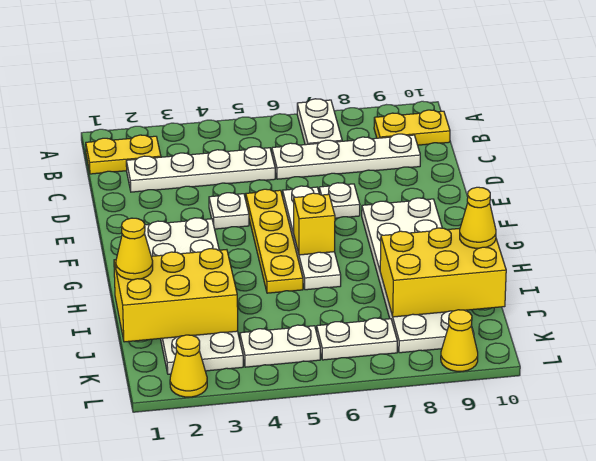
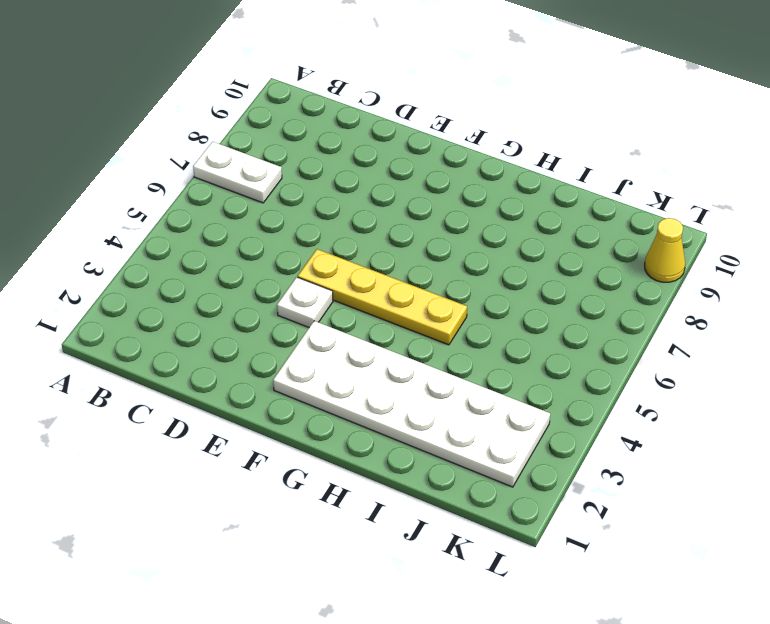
none -> yellow 1x2 plate [86,135,161,174]
none -> yellow 1x2 plate [374,110,450,145]
none -> white 1x4 plate [126,147,275,192]

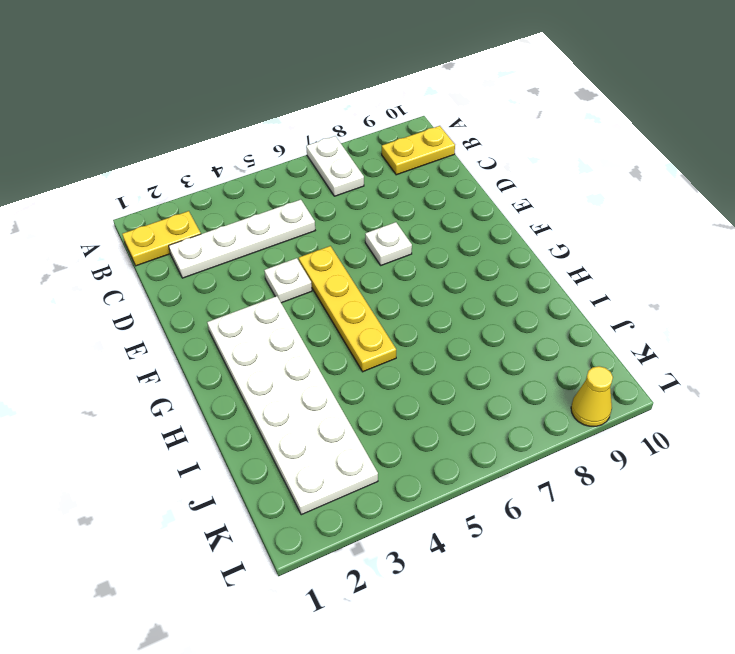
none -> white 1x4 plate [272,134,420,179]
none -> white 1x4 plate [283,186,341,290]
none -> white 2x6 plate [362,198,474,353]

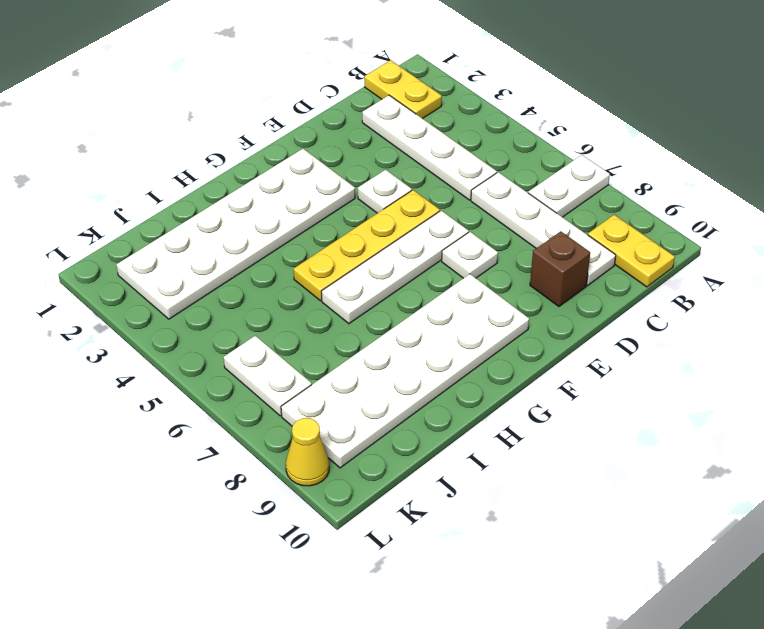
brown 1x1 brick [530,231,590,306] -> none
none -> white 1x2 plate [240,325,320,367]
none -> yellow 1x1 cone [170,335,207,397]
none -> yellow 1x1 brick [294,193,335,255]

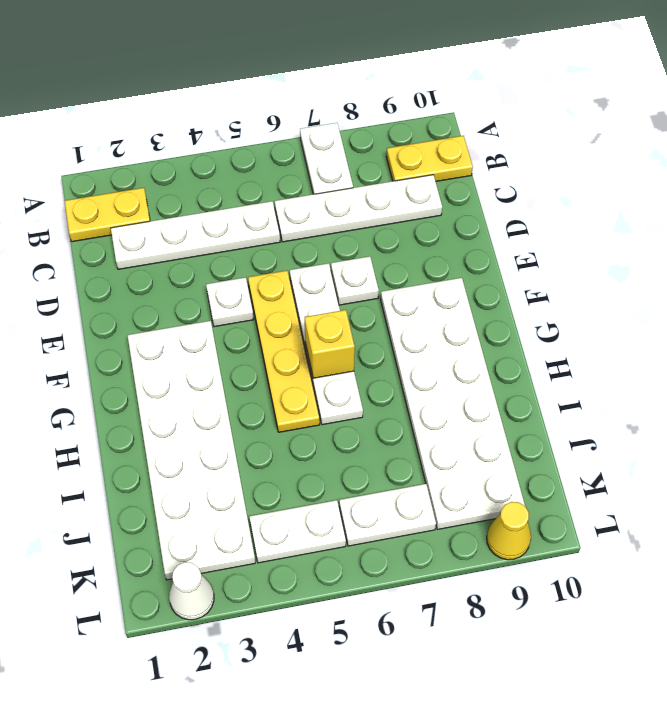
white 1x1 cone [169,562,214,620] -> yellow 1x1 cone [170,335,207,397]
none -> yellow 2x3 brick [114,249,238,342]
none -> yellow 2x3 brick [380,228,506,317]
none -> yellow 1x1 cone [116,218,153,280]

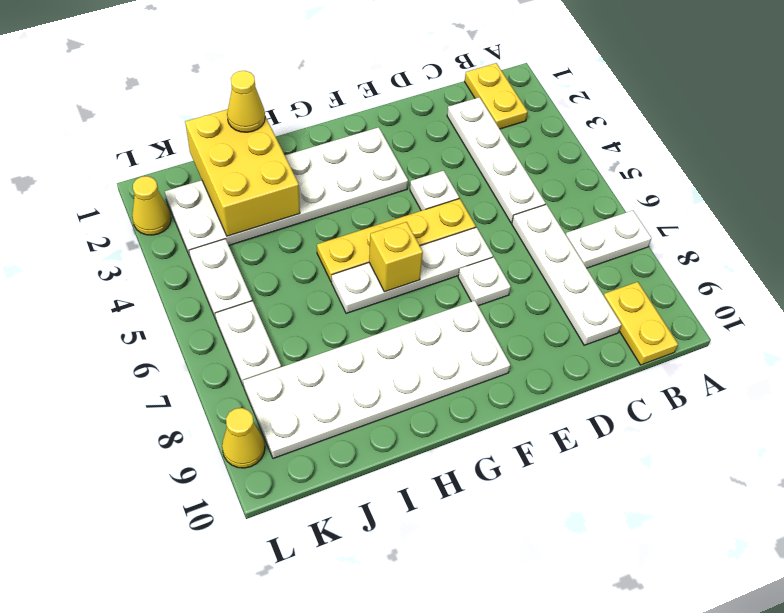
none -> yellow 2x3 brick [380,228,506,317]
none -> yellow 1x1 cone [460,187,496,248]

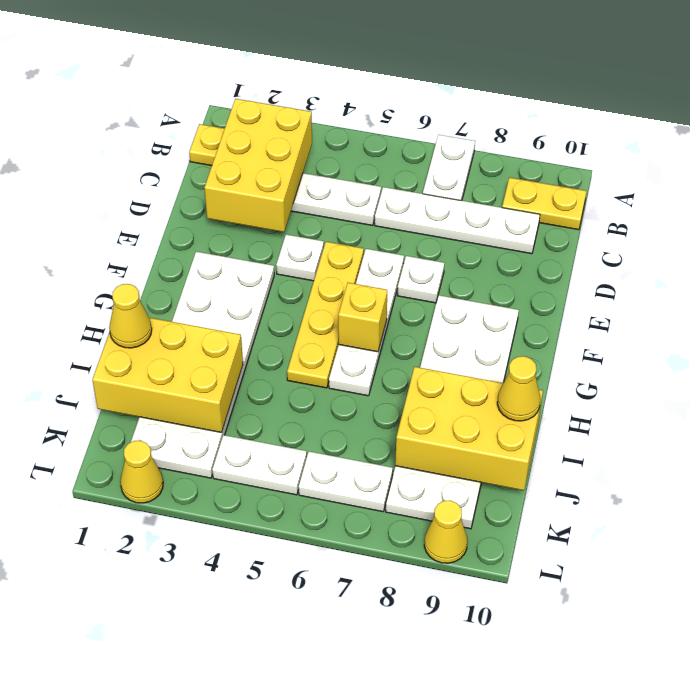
yellow 2x3 brick [204,99,312,232] -> none

